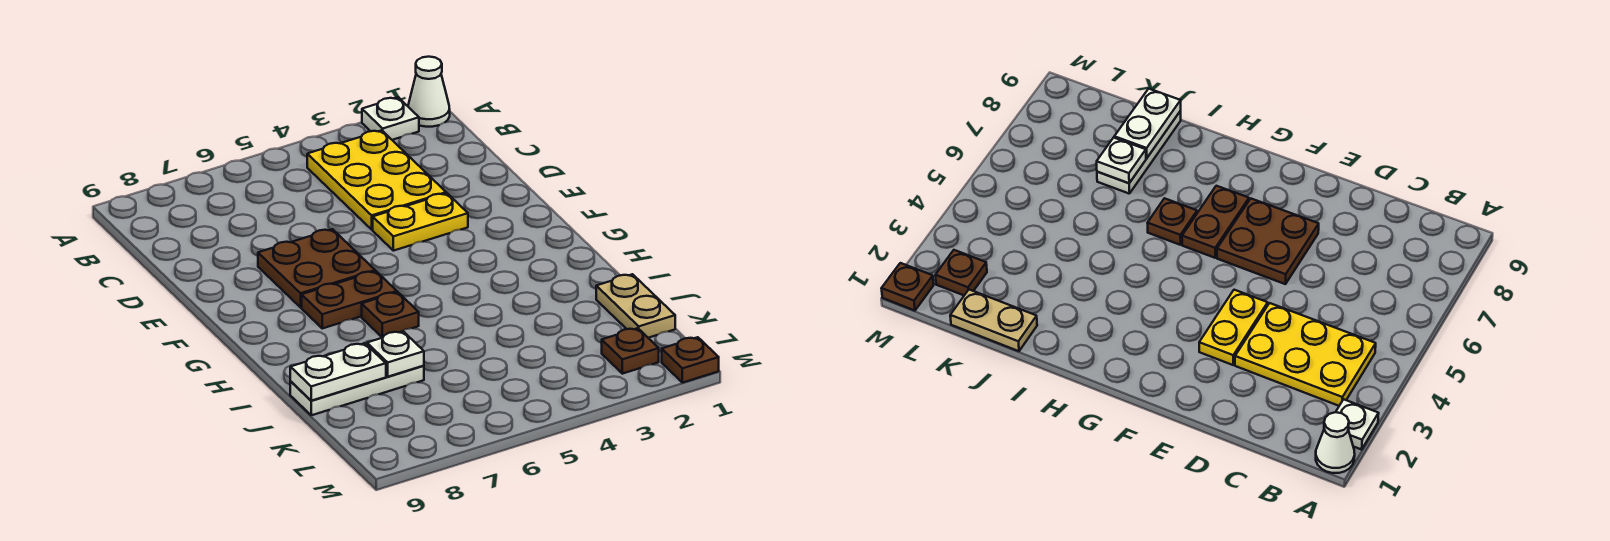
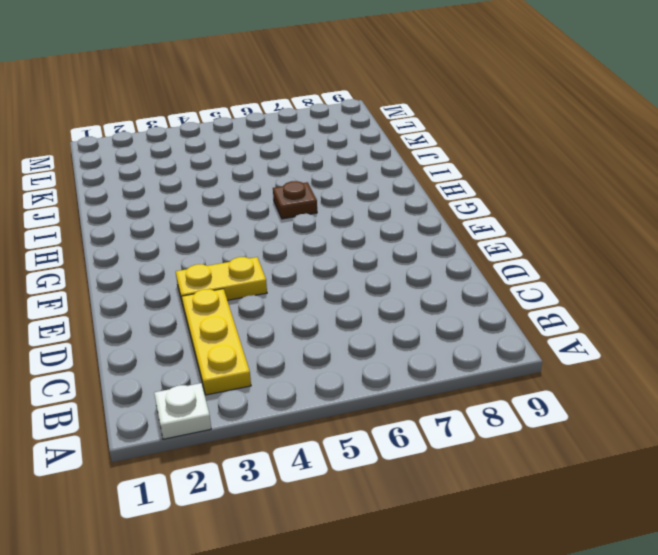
yellow 1x3 plate [182,289,251,395] -> yellow 2x3 plate [307,130,446,230]
none -> white 1x1 cone [408,57,450,127]
none -> brown 2x2 plate [258,229,375,307]
none -> brown 1x2 plate [302,271,397,328]

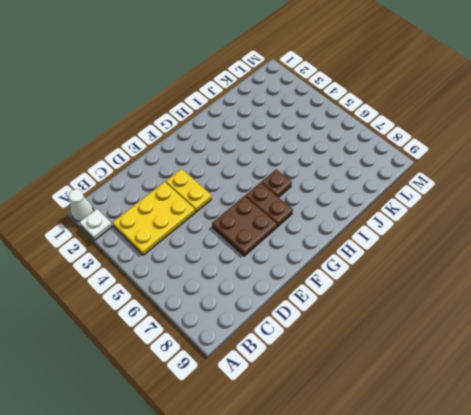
none -> tan 1x2 plate [596,274,675,338]
none -> white 1x3 plate [290,366,424,415]
none -> brown 1x1 plate [602,328,659,374]

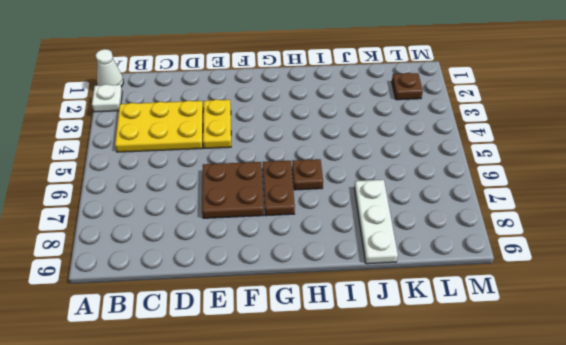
none -> tan 1x2 plate [596,274,675,338]
none -> brown 1x1 plate [662,337,719,383]
none -> white 1x1 plate [367,331,424,377]

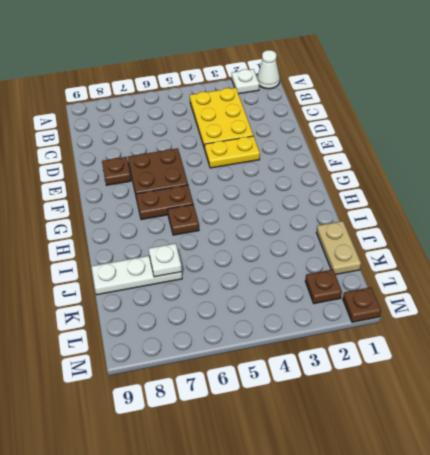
brown 1x1 plate [102,157,131,185] -> none
none -> white 1x2 plate [290,343,386,401]

